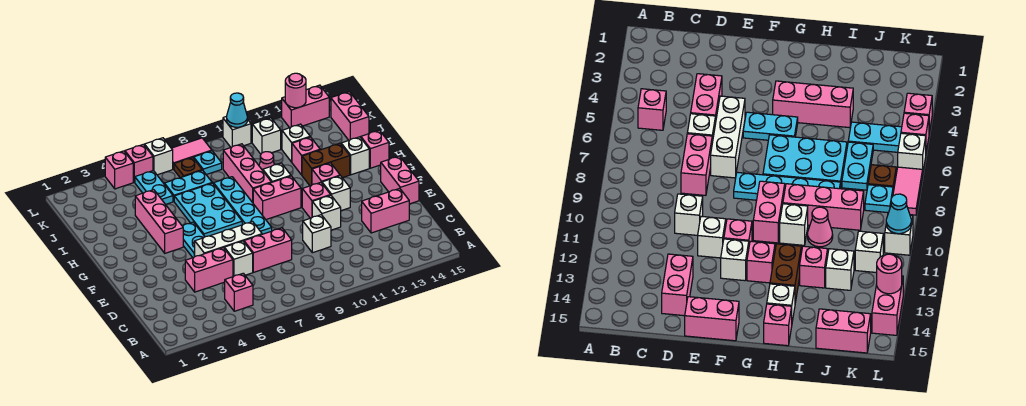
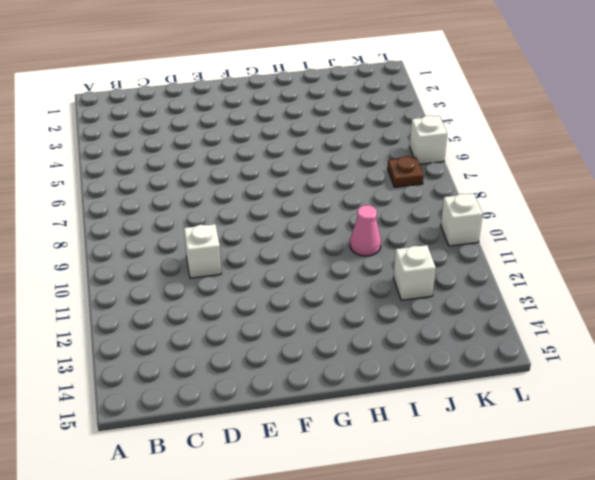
none -> pink 1x1 brick [225,273,253,311]
none -> pink 1x2 brick [185,248,233,292]
none -> white 1x1 brick [224,241,253,277]
none -> pink 1x2 brick [244,228,292,272]

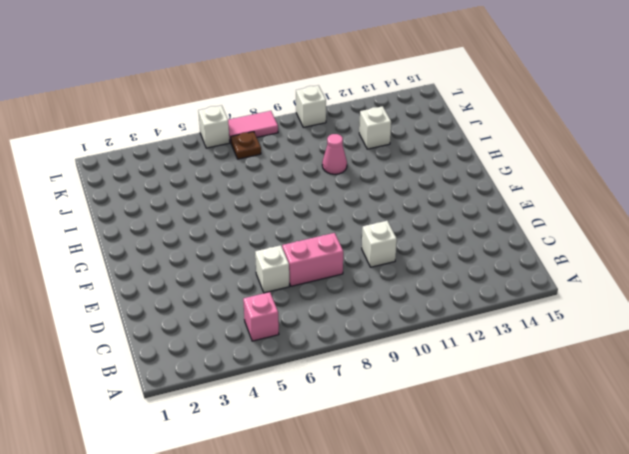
none -> pink 1x2 brick [185,248,233,292]
none -> pink 1x2 brick [362,188,409,233]
none -> white 1x3 brick [194,222,262,256]
none -> white 1x1 brick [312,195,341,230]

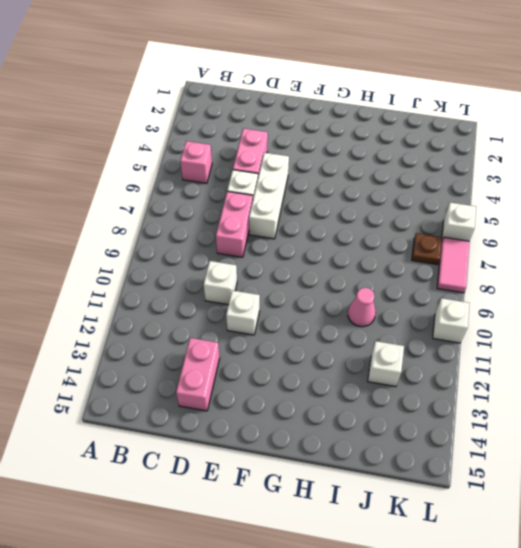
none -> pink 1x2 brick [381,156,419,204]
none -> cyan 1x2 plate [183,222,205,258]
none -> cyan 1x4 plate [214,177,272,234]
none -> pink 1x1 brick [302,182,330,218]

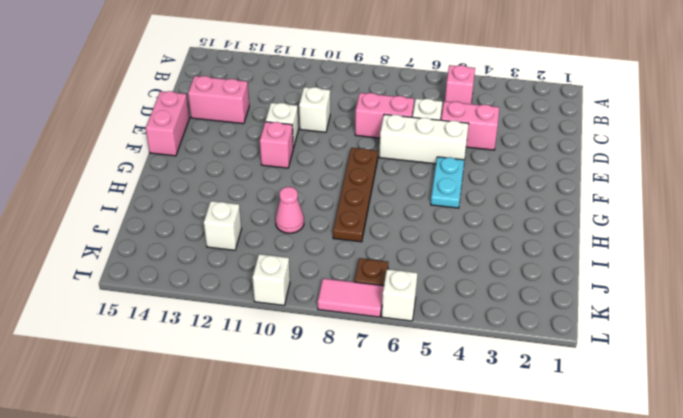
brown 1x4 plate [333,148,378,242] -> cyan 1x4 plate [214,177,272,234]
none -> white 1x1 brick [322,176,350,211]
none -> pink 1x3 brick [135,190,183,253]
none -> cyan 2x3 plate [174,183,242,237]
none -> pink 1x2 brick [253,176,301,219]

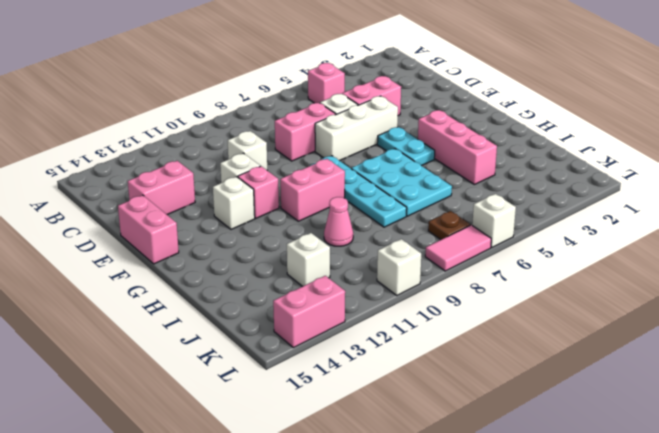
none -> pink 1x1 brick [312,163,340,185]
none -> pink 1x3 brick [223,144,271,203]
none -> white 1x1 brick [263,163,291,183]
none -> brown 1x2 brick [302,144,350,186]

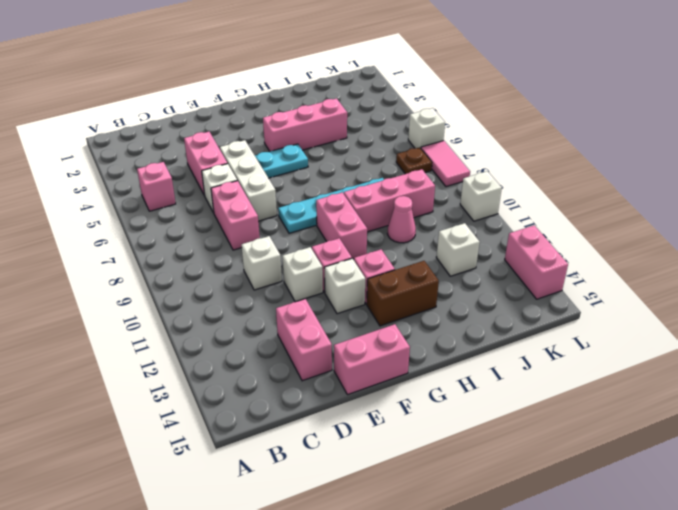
brown 1x2 brick [367,261,439,326] -> brown 1x2 brick turned to [302,144,350,186]
none -> cyan 2x3 plate [174,183,242,237]
none -> white 1x1 brick [263,163,291,183]
none -> white 1x1 brick [341,137,369,175]
none -> pink 1x1 brick [361,130,389,168]

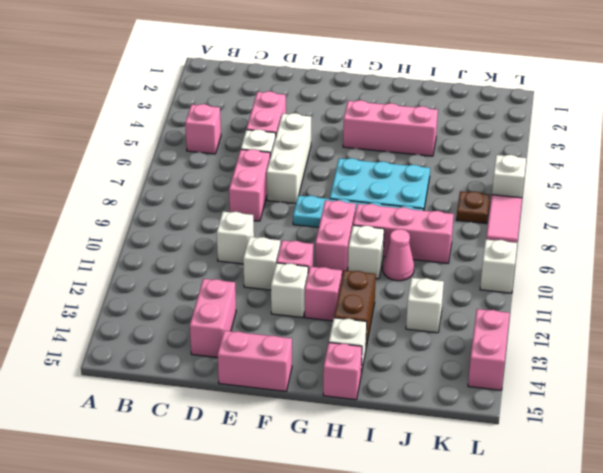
none -> cyan 1x2 plate [183,222,205,258]
none -> pink 1x1 brick [292,137,320,175]
none -> cyan 1x2 plate [135,171,173,204]
none -> cyan 1x2 plate [164,170,212,201]

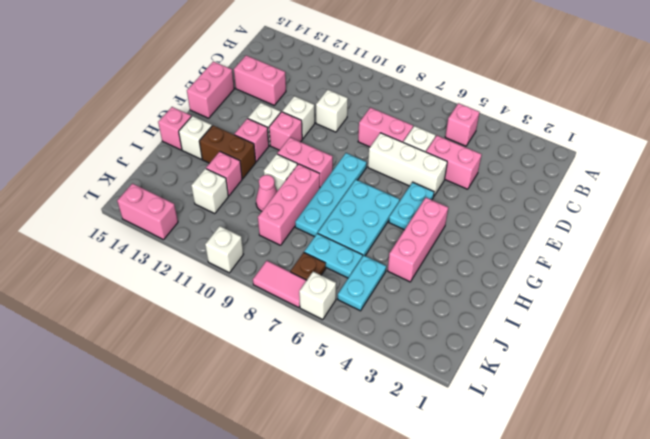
none -> pink 1x2 brick [331,92,369,140]
none -> cyan 1x1 plate [194,151,222,175]
none -> white 1x1 brick [252,118,281,154]
none -> pink 1x1 brick [105,151,133,189]

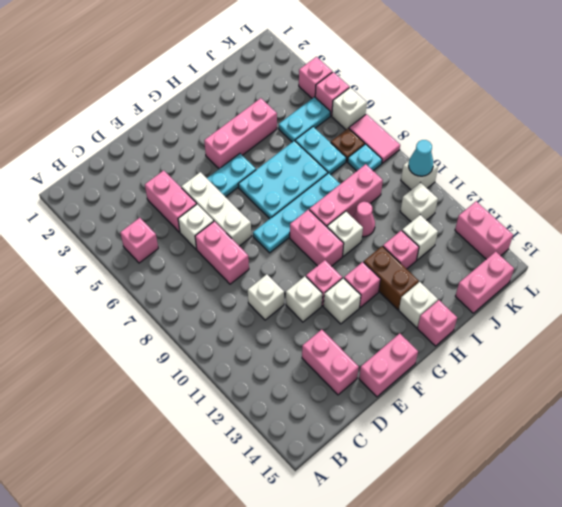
none -> pink 1x1 round brick [285,73,306,108]

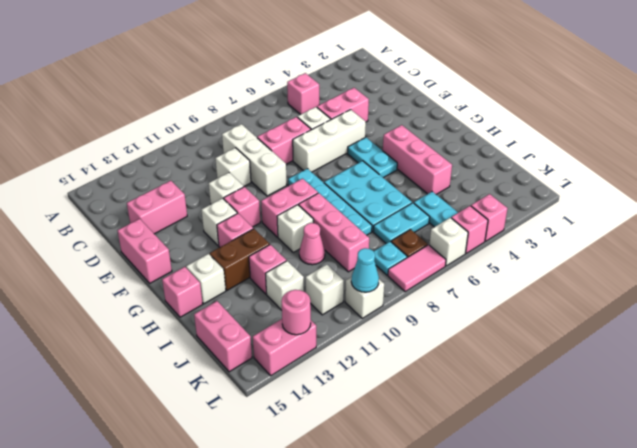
white 1x3 brick [222,124,287,196] -> none

